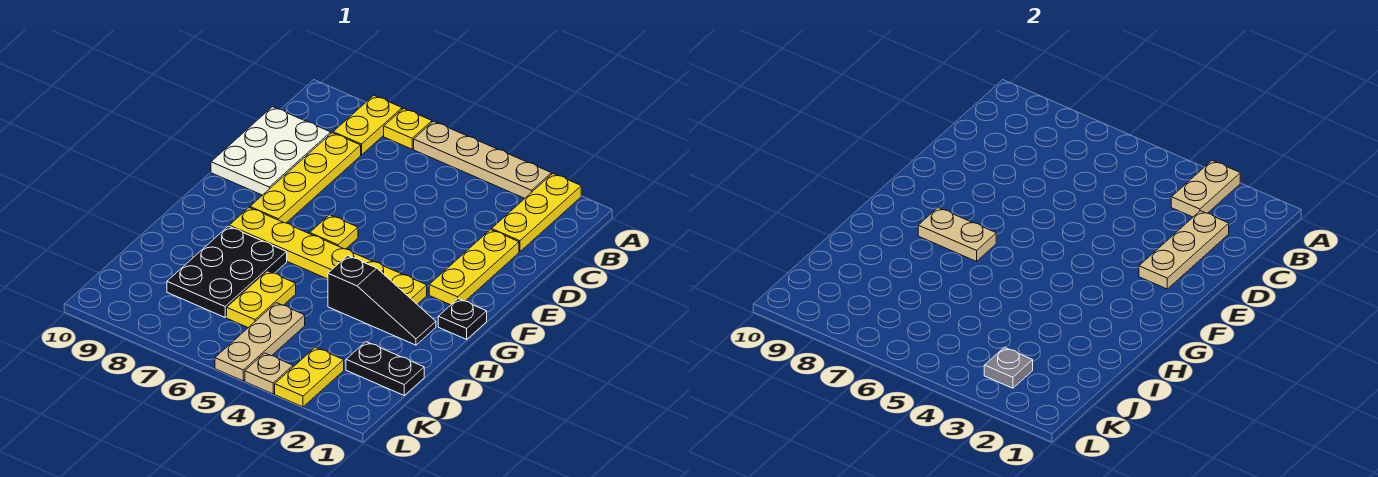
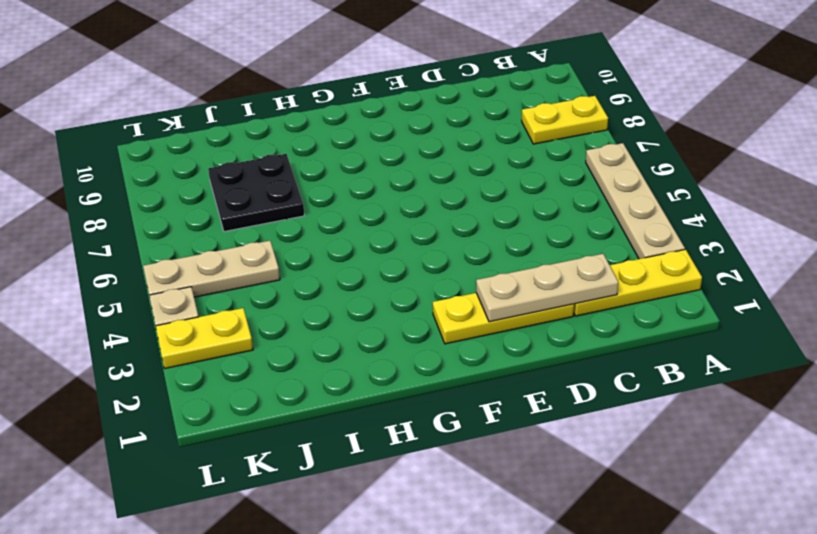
black 2x2 plate [208,154,305,232] -> black 2x3 plate [167,226,287,317]
none -> yellow 1x1 plate [384,108,432,149]
none -> yellow 1x4 plate [250,133,361,223]
none -> white 2x3 plate [211,107,331,195]

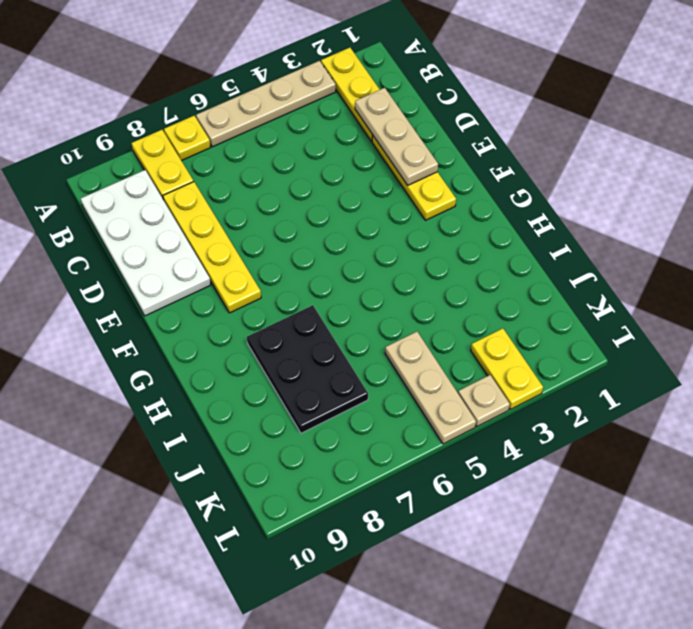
white 2x4 plate [81,170,211,316] -> white 2x3 plate [211,107,331,195]
none -> yellow 1x1 plate [310,215,358,249]
none -> black 1x1 plate [438,299,487,339]
none -> yellow 1x6 plate [229,208,427,304]

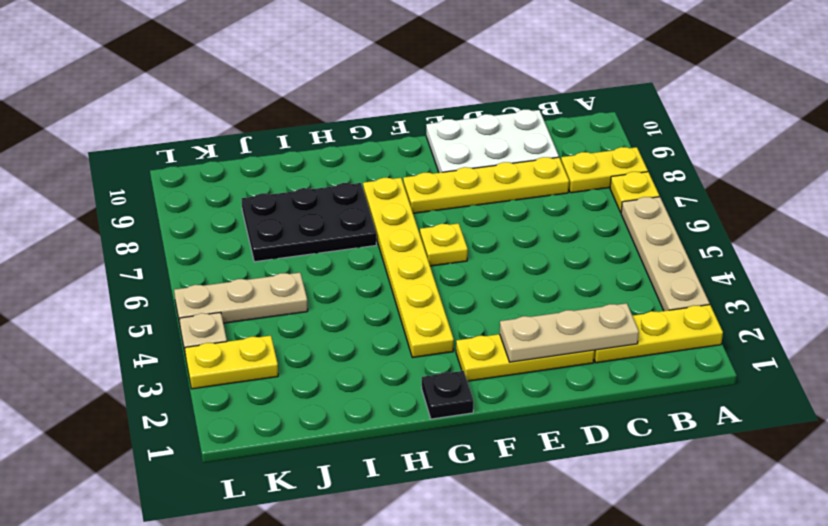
none -> black 1x3 slope [328,256,436,345]
none -> yellow 1x2 plate [227,271,296,328]
none -> black 1x2 plate [346,342,424,395]

